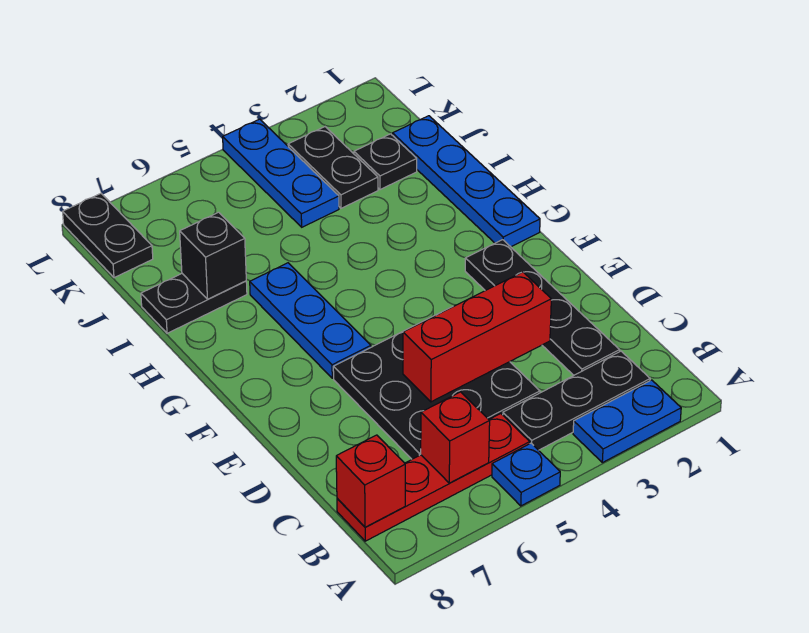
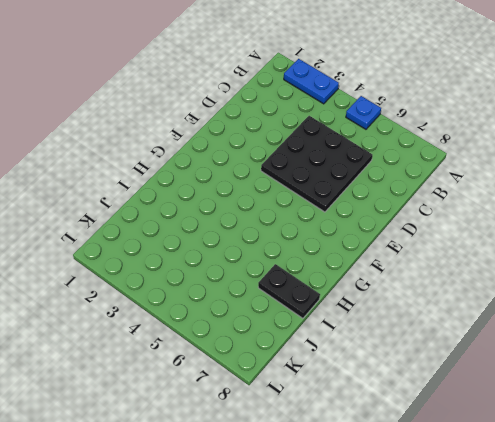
none -> black 1x3 plate [503,351,650,450]
none -> red 1x4 plate [337,414,530,541]
none -> black 1x4 plate [465,240,620,375]

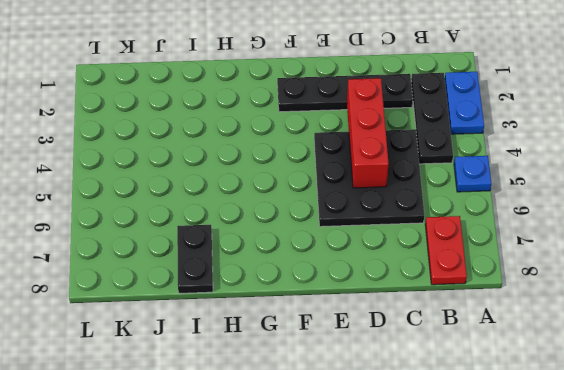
red 1x2 plate [425,216,467,285] -> red 1x4 plate [337,414,530,541]
none -> blue 1x3 plate [250,263,371,378]
none -> blue 1x4 plate [393,116,540,247]
none -> black 1x1 plate [354,134,417,190]

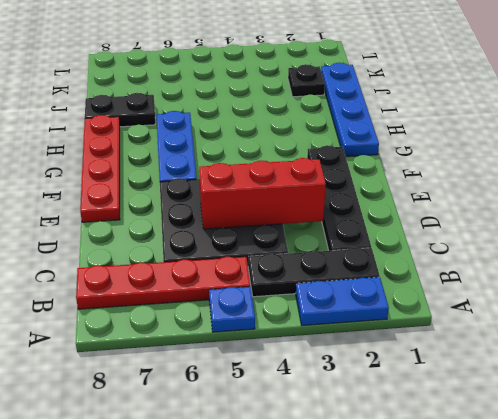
red 1x4 plate [80,115,120,222] -> none
none -> black 1x2 plate [288,127,378,208]
none -> blue 1x3 plate [223,119,339,227]
none -> black 1x2 plate [63,194,153,278]

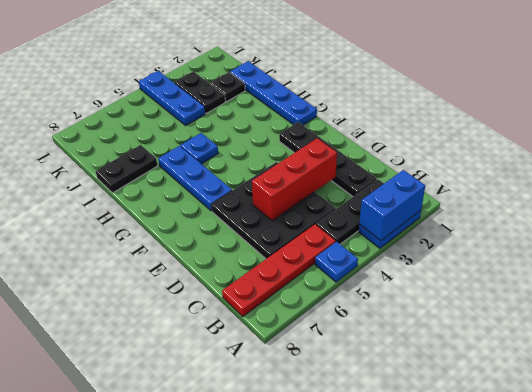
blue 1x2 brick [359,170,425,241] -> none
blue 1x1 plate [181,133,218,164] -> none
none -> black 1x2 plate [63,194,153,278]
none -> red 1x1 brick [421,392,490,483]
none -> red 1x1 brick [336,435,405,527]

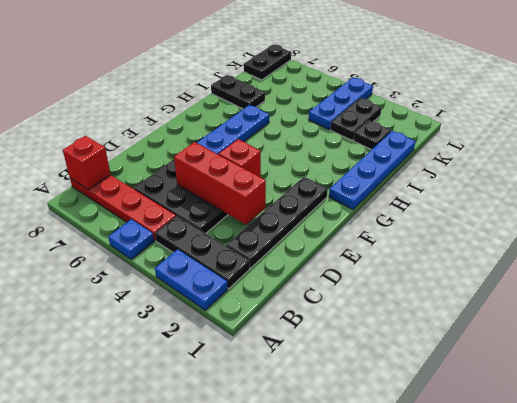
red 1x1 brick [219,139,261,177] -> red 1x1 brick moved to [421,392,490,483]
none -> black 1x1 brick [180,212,246,299]

